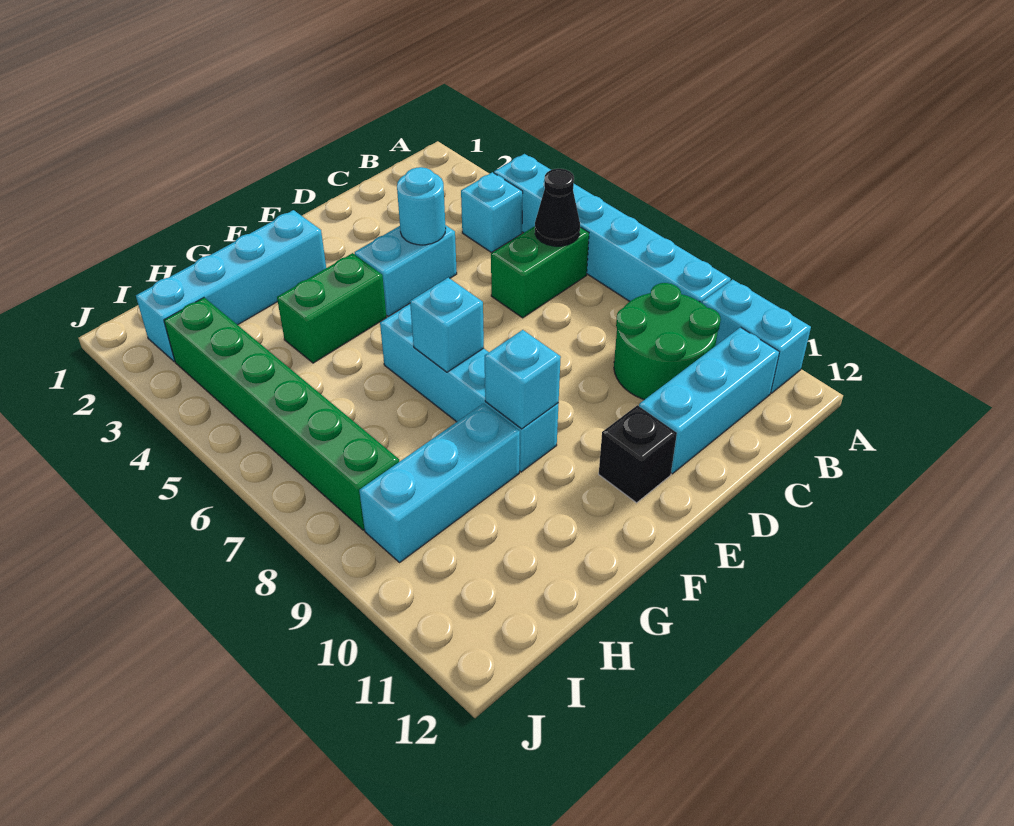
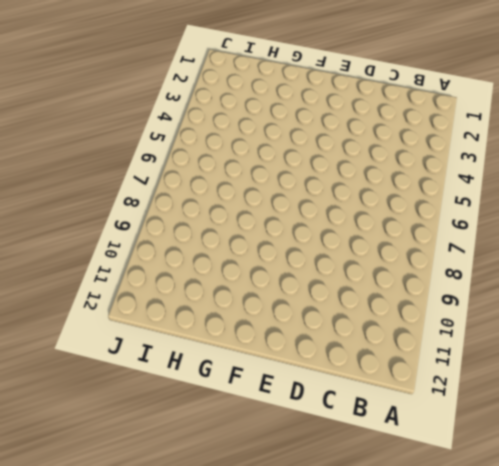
none -> cyan 1x6 brick [494,154,731,303]
none -> cyan 1x2 brick [702,279,811,393]
none -> cyan 1x1 brick [461,172,523,252]

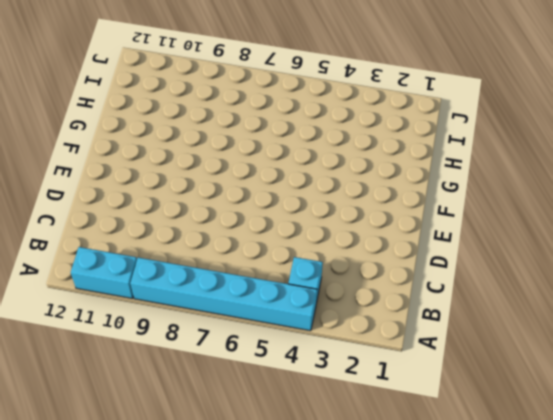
none -> green 1x2 brick [491,226,589,318]
none -> green 2x2 round brick [614,283,721,400]
none -> cyan 1x3 brick [639,327,779,474]

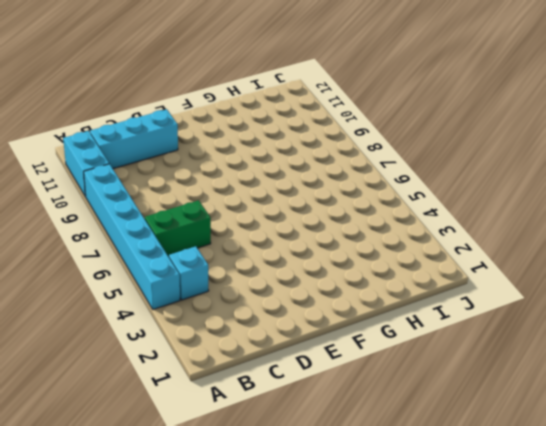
none -> green 2x2 round brick [614,283,721,400]
none -> cyan 1x2 brick [355,225,457,317]
none -> black 1x1 brick [599,405,677,503]

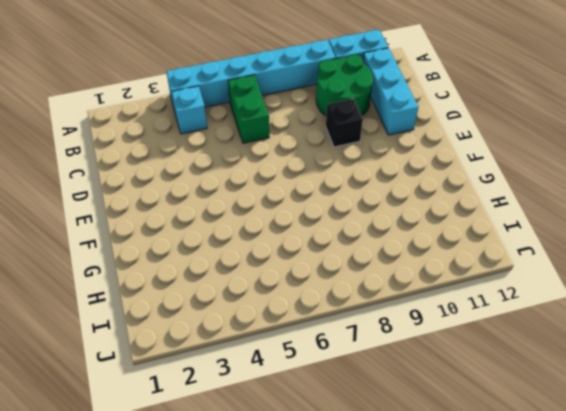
black 1x1 brick [326,99,363,147] -> black 1x1 brick moved to [599,405,677,503]
none -> cyan 1x2 brick [355,225,457,317]
none -> cyan 1x4 brick [136,210,326,362]
none -> green 1x2 brick [277,253,386,363]

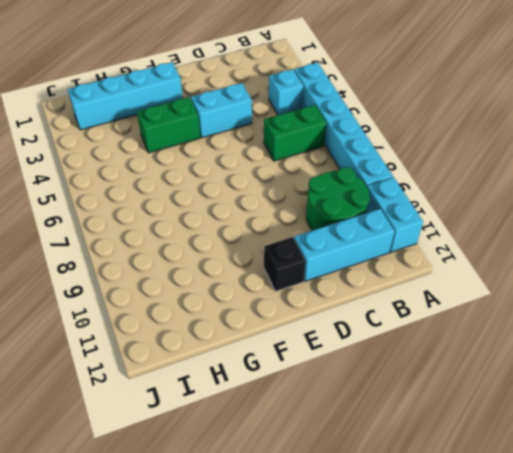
none -> cyan 1x4 brick [380,304,559,472]
none -> cyan 1x3 brick [359,404,520,562]
none -> green 1x6 brick [164,298,399,530]

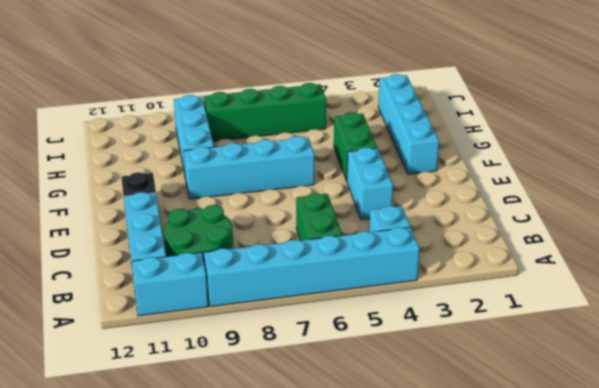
green 1x4 brick [204,83,326,141] -> green 1x6 brick [164,298,399,530]
none -> black 1x1 cone [535,169,580,246]
none -> cyan 1x1 round brick [397,167,446,245]
none -> cyan 1x1 brick [410,278,484,372]

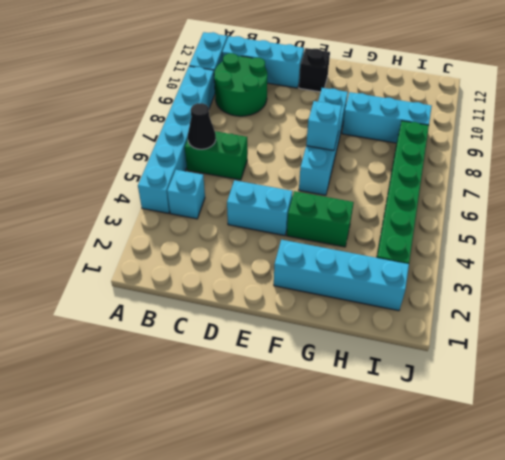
none -> cyan 1x1 round brick [397,167,446,245]
none -> cyan 1x1 brick [485,330,561,429]

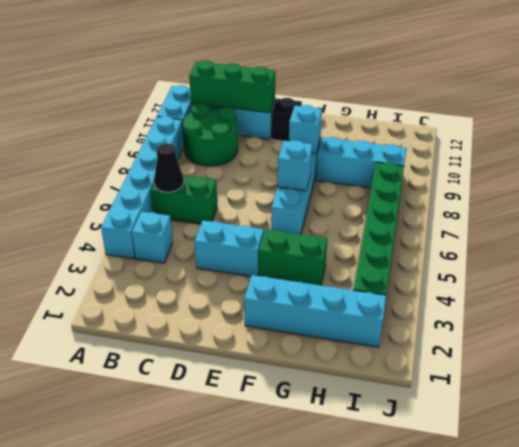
green 1x3 brick [189,60,275,113] -> none
none -> cyan 1x1 round brick [397,167,446,245]

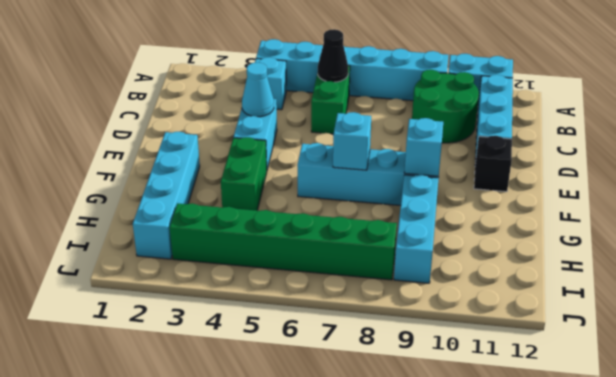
cyan 1x1 cone [242,62,274,117] -> cyan 1x1 round brick [397,167,446,245]

